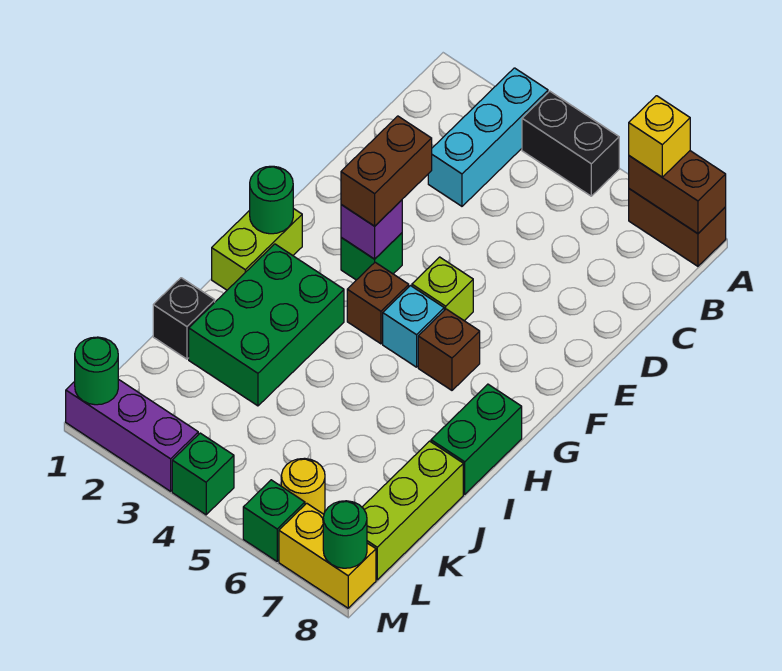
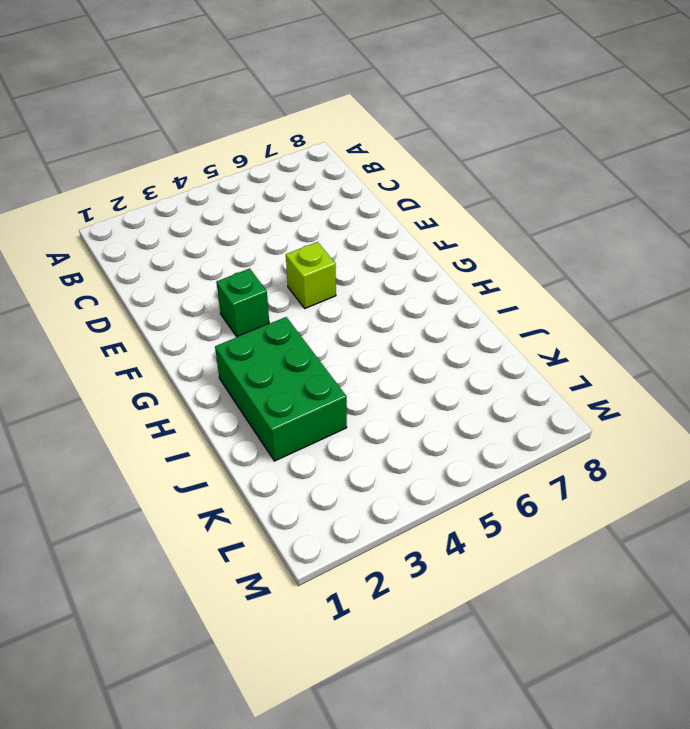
none -> cyan 1x3 brick [428,68,548,206]
none -> black 1x2 brick [522,91,619,196]
none -> brown 1x2 brick [629,189,726,266]

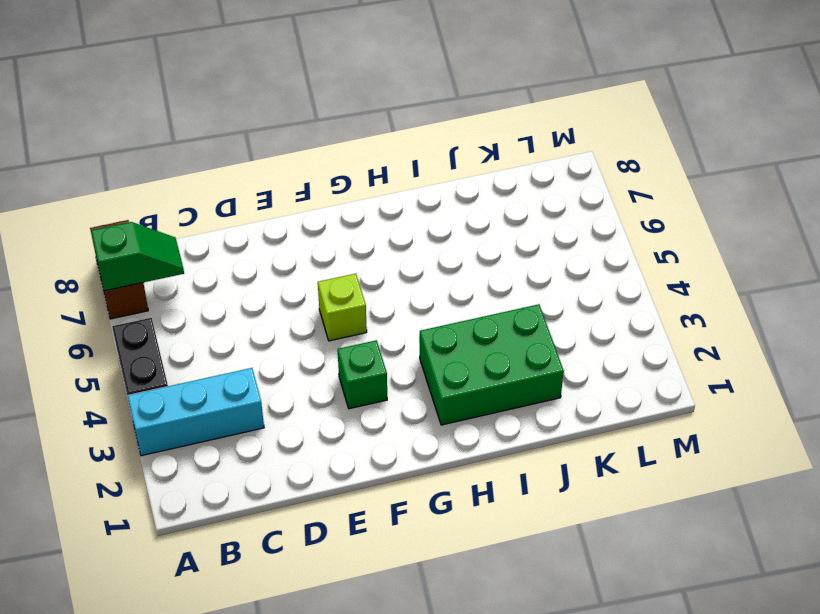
green 1x2 slope [91,222,184,291] -> brown 1x2 brick [629,151,726,234]
none -> lime 1x2 brick [212,208,302,290]
none -> brown 1x1 brick [347,262,409,344]
none -> cyan 1x1 brick [383,286,444,367]

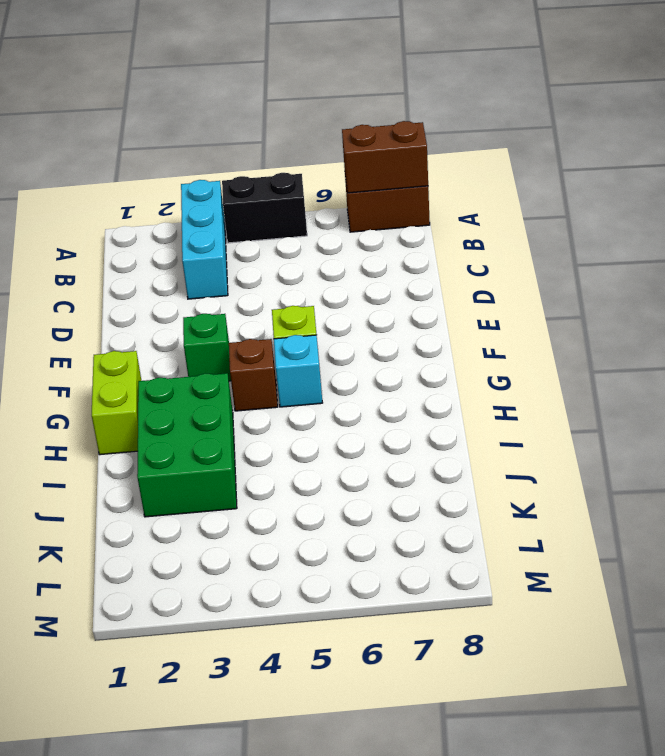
none -> brown 1x1 brick [418,309,480,390]
none -> green 1x2 brick [431,384,522,494]
none -> black 1x1 brick [153,278,215,359]

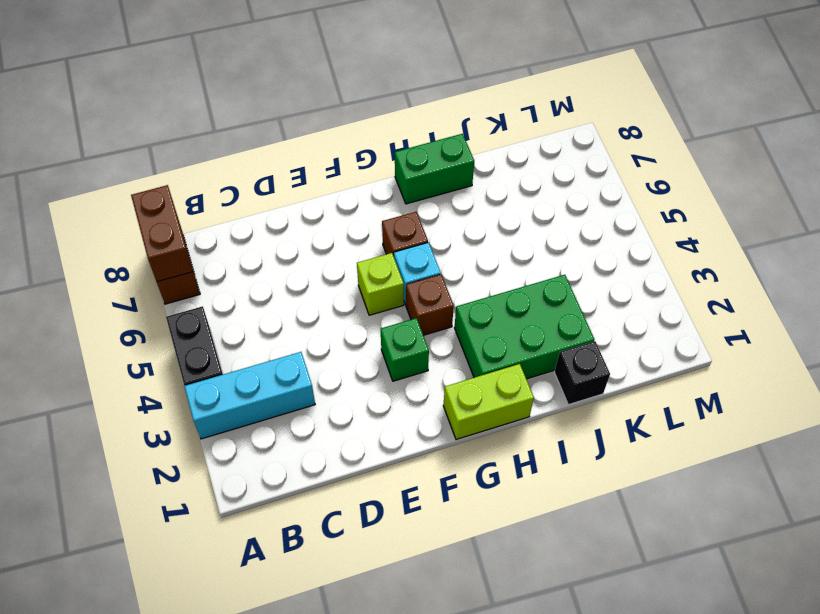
none -> lime 1x3 brick [362,441,463,580]
none -> yellow 1x1 round brick [281,458,325,514]
none -> purple 1x3 brick [66,379,198,491]

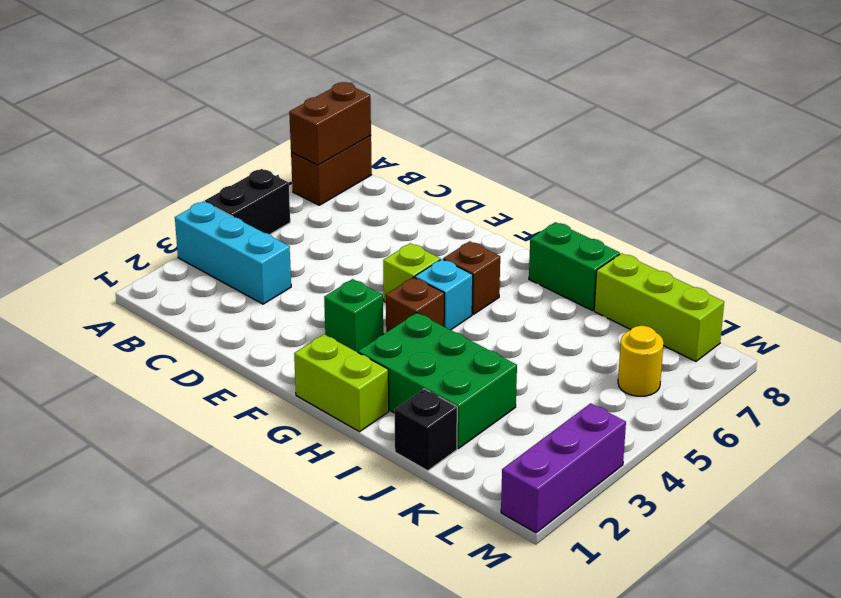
none -> green 1x1 brick [172,433,234,515]
none -> green 1x1 brick [243,480,305,561]
none -> yellow 1x2 brick [279,503,376,608]

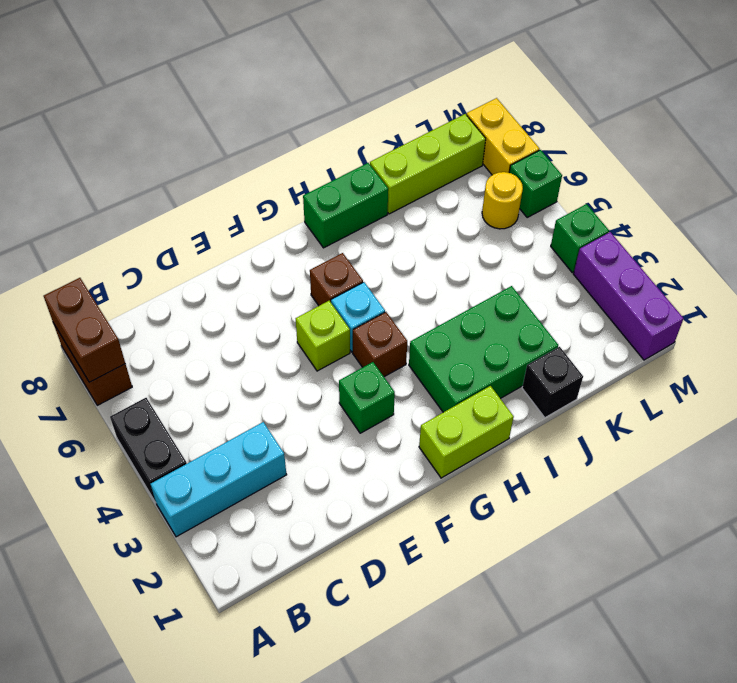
none -> purple 1x1 brick [341,200,402,259]
none -> green 1x1 round brick [250,166,293,234]
none -> green 1x1 round brick [75,337,118,405]

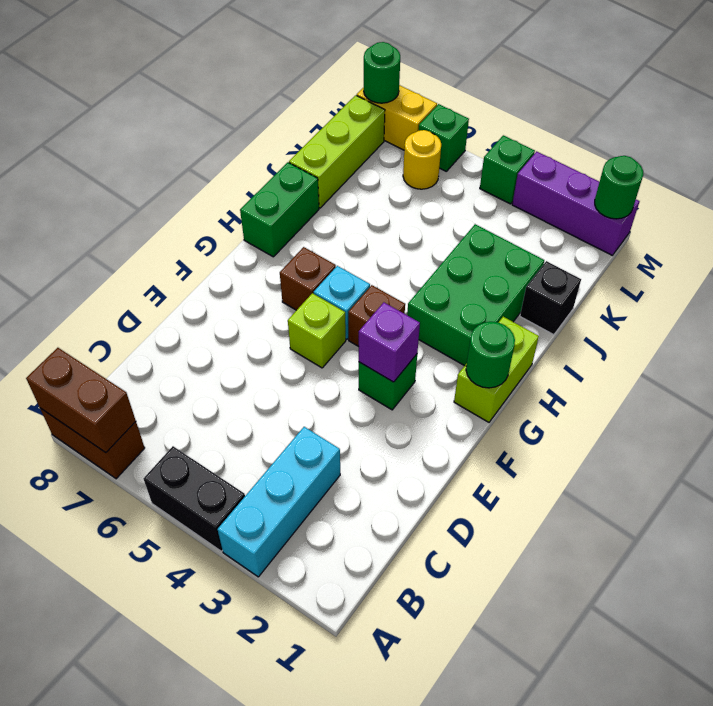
none -> yellow 1x1 brick [629,96,690,177]
none -> brown 1x2 brick [341,116,432,226]

